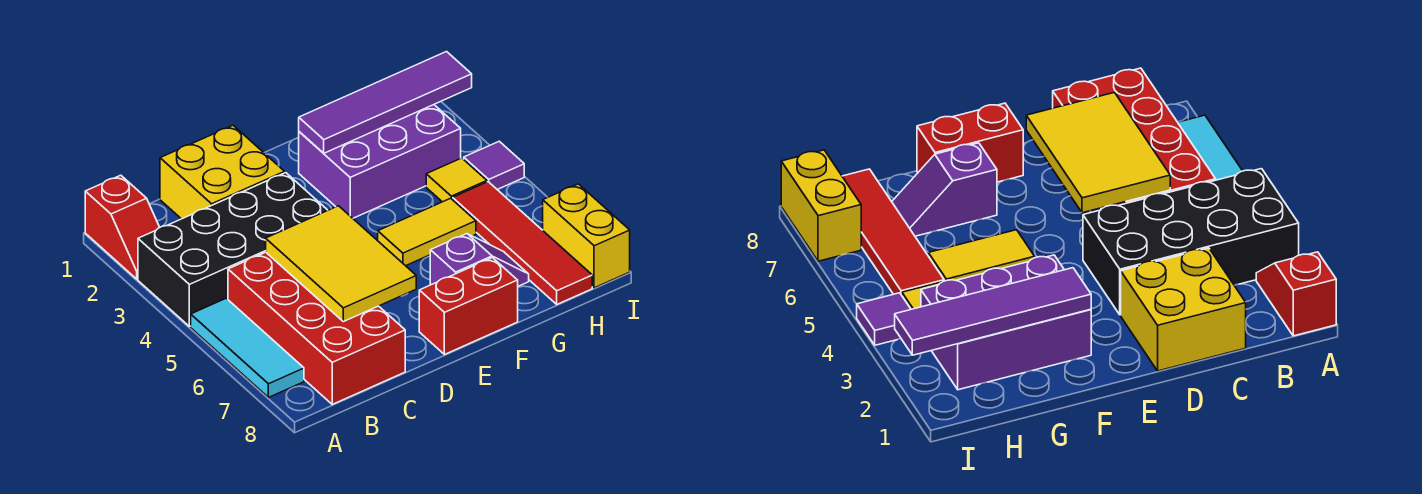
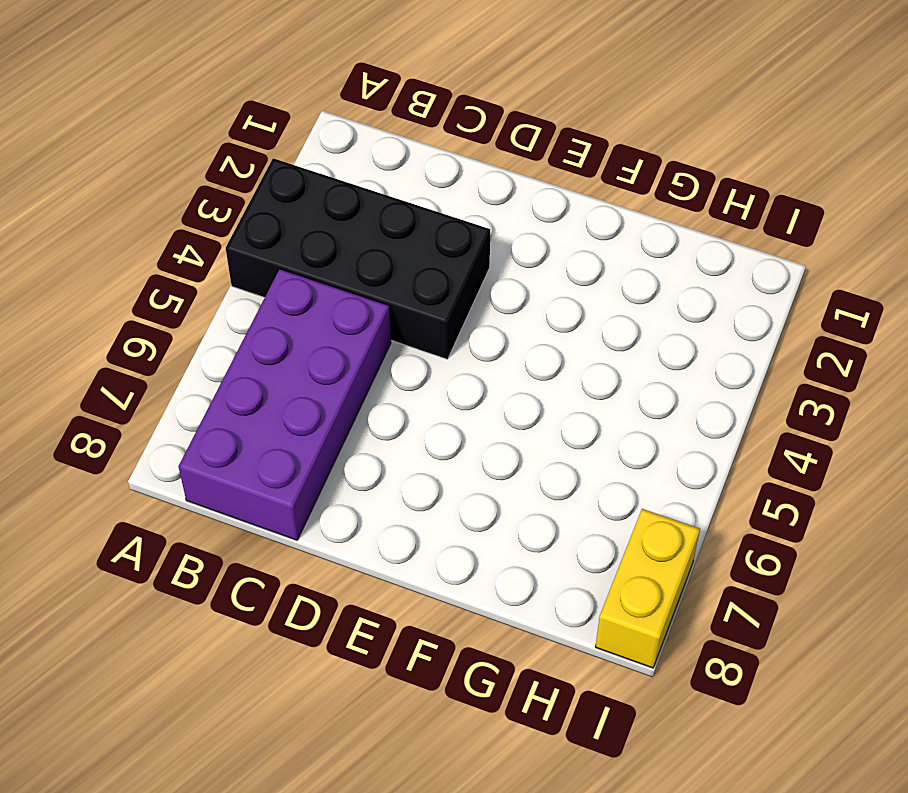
purple 2x4 brick [179,269,391,540] -> red 2x4 brick [228,252,405,404]
none -> red 1x2 slope [85,175,160,279]
none -> cyan 1x3 tile [191,298,304,397]
none -> yellow 2x2 brick [160,126,285,219]

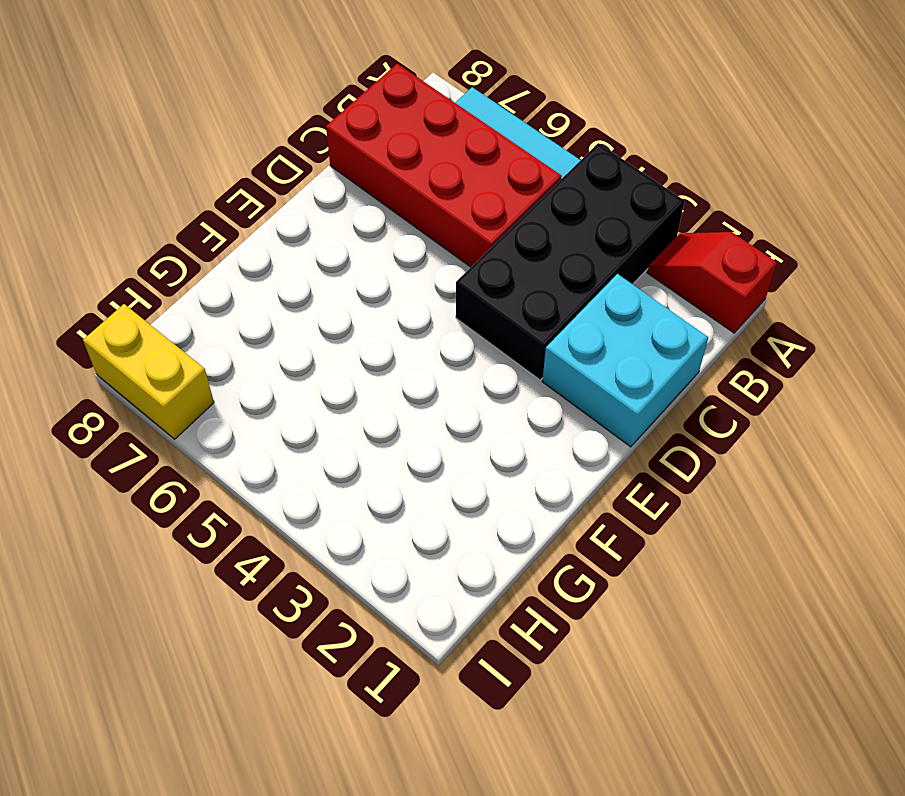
cyan 2x2 brick [542,274,708,447] -> yellow 2x2 brick [160,126,285,219]
none -> red 1x2 brick [419,258,518,355]
none -> purple 2x3 brick [299,105,461,218]
none -> yellow 1x2 tile [378,198,476,266]

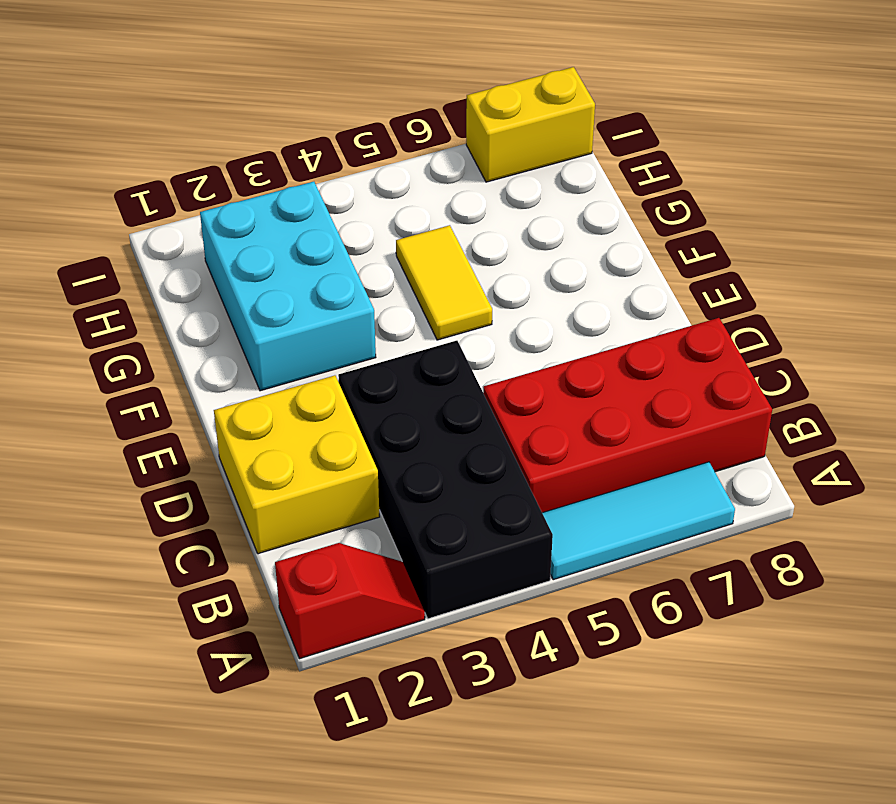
cyan 2x3 brick [200,182,376,391] -> purple 2x3 brick [299,105,461,218]
none -> red 1x2 brick [419,258,518,355]
none -> purple 1x2 slope [430,234,529,286]
none -> yellow 1x1 tile [426,158,487,202]

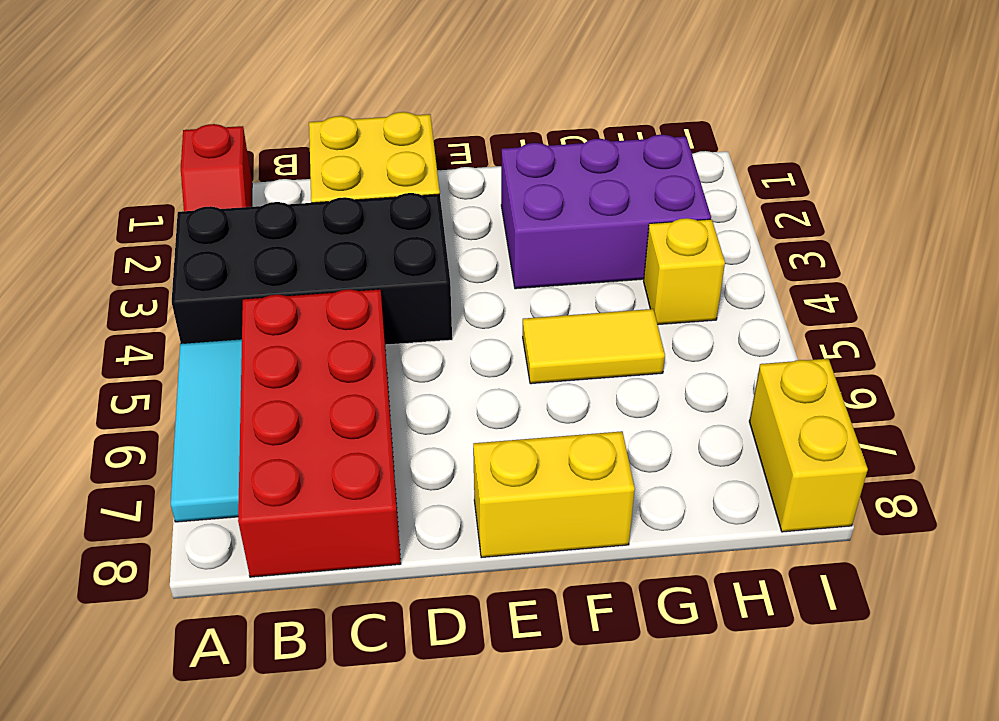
yellow 1x2 brick [473,431,635,558] -> red 1x2 brick [419,258,518,355]
yellow 1x1 brick [643,218,725,325] -> yellow 1x1 tile [426,158,487,202]
none -> purple 1x2 slope [430,234,529,286]
none -> red 1x4 tile [453,182,592,304]
none -> purple 1x1 tile [464,141,524,190]

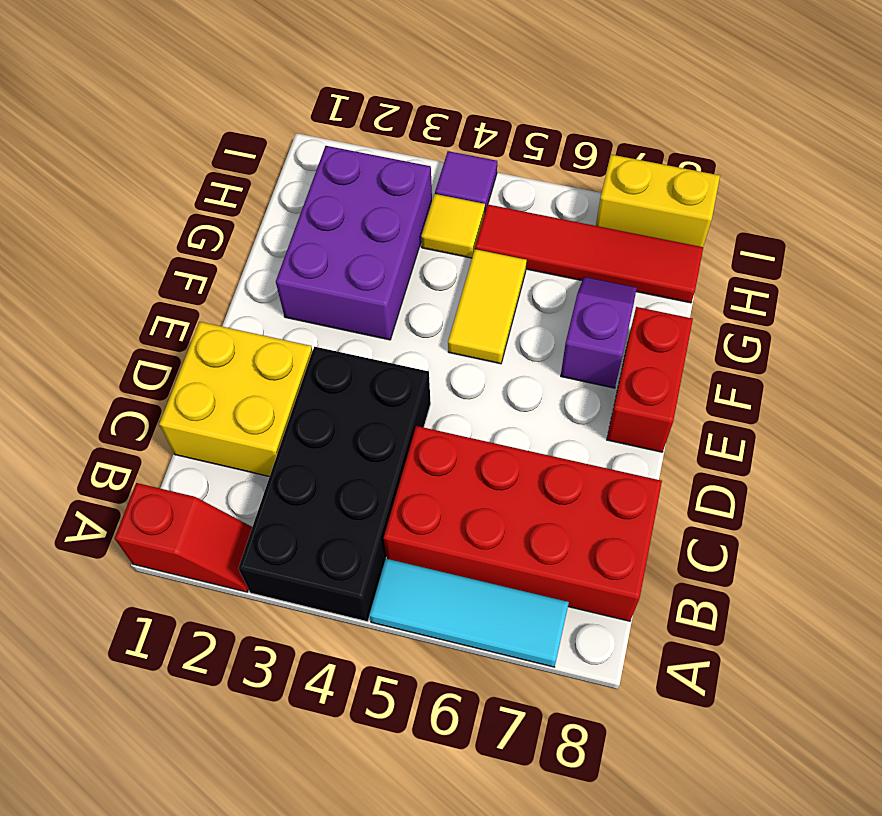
none -> yellow 2x3 tile [266,206,416,322]
none -> purple 1x4 tile [299,52,472,153]

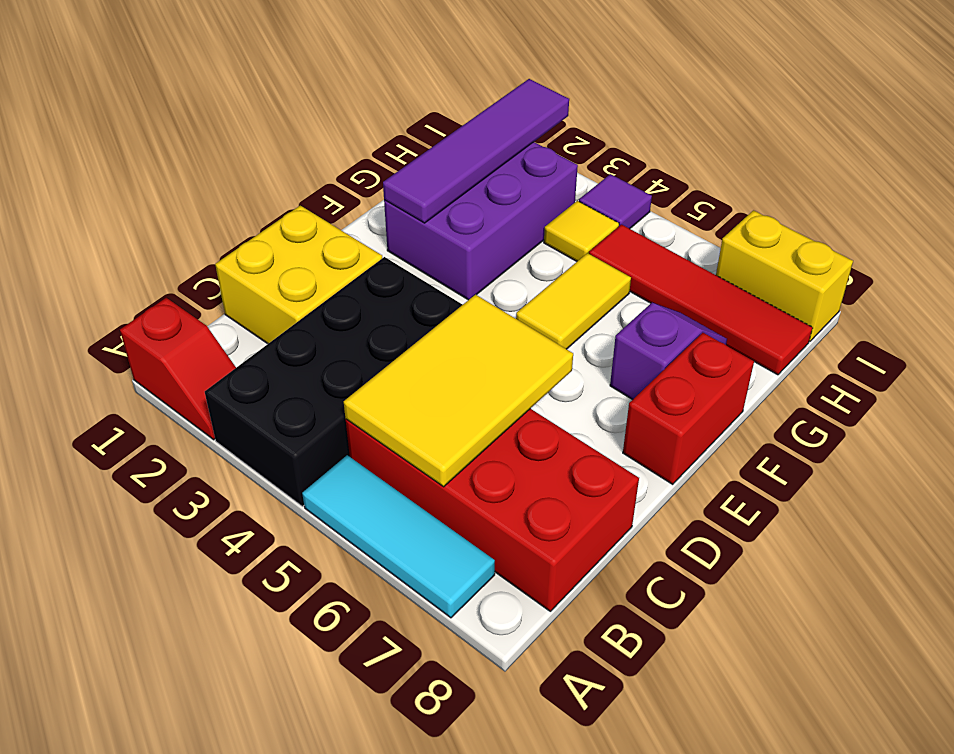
yellow 2x3 tile [344,295,573,487] -> yellow 2x3 tile turned to [266,206,416,322]

